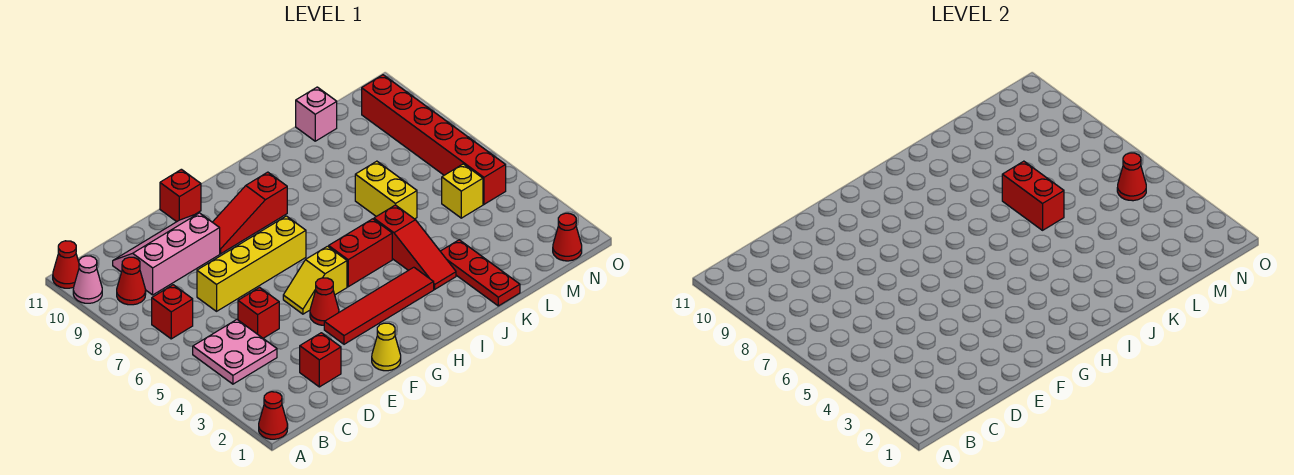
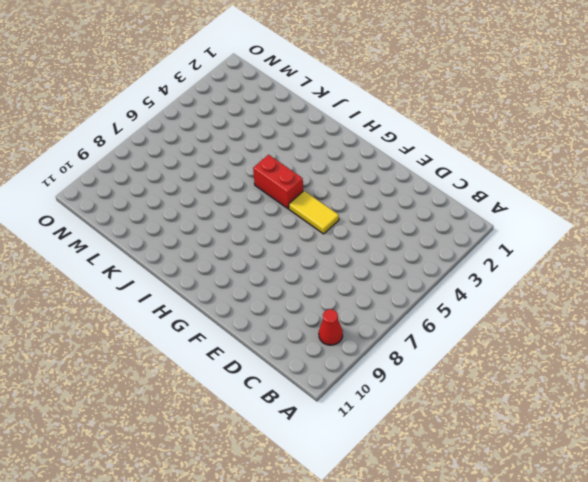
yellow 1x2 tile [289,191,339,234] -> yellow 1x2 slope [283,246,347,314]
none -> red 1x1 cone [259,392,288,439]
none -> pink 1x1 cone [73,256,102,303]
none -> red 1x1 cone [53,241,79,288]

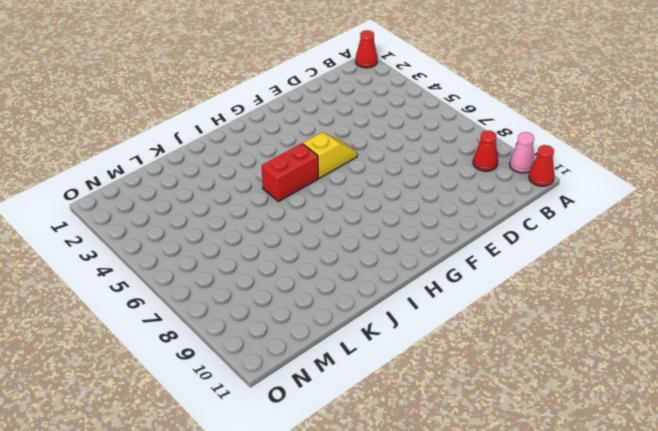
none -> pink 2x2 plate [193,320,277,384]
none -> red 1x1 brick [152,285,193,339]
none -> pink 2x3 slope [113,213,220,295]

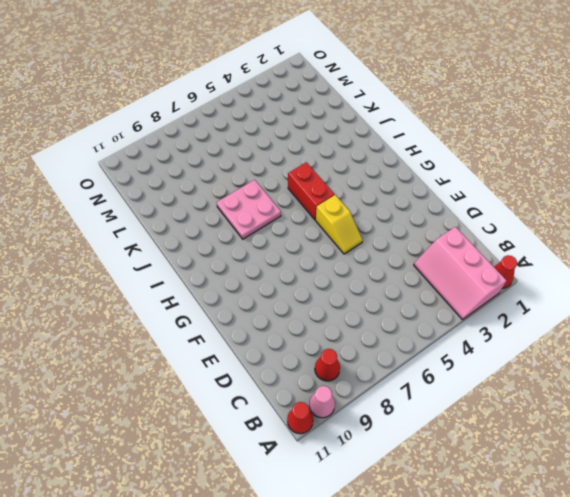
pink 2x3 slope [414,227,507,320] -> pink 2x3 slope moved to [113,213,220,295]
pink 2x2 plate [217,180,281,239] -> pink 2x2 plate moved to [193,320,277,384]
none -> red 1x1 brick [152,285,193,339]
none -> red 1x1 brick [300,333,341,387]
none -> red 1x1 brick [238,287,279,338]

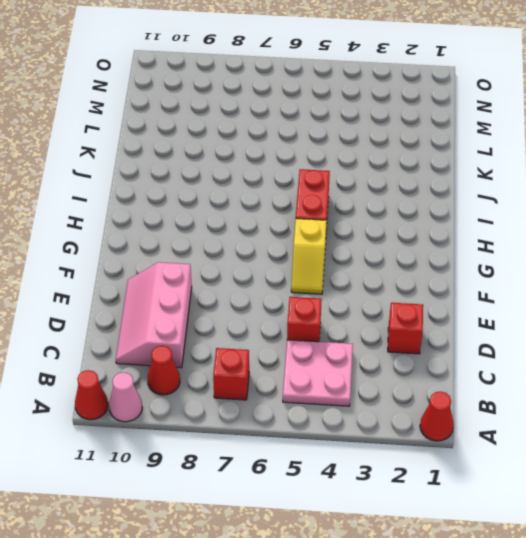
none -> yellow 1x4 brick [197,216,306,311]
none -> yellow 1x1 cone [372,323,401,371]
none -> red 1x4 tile [324,267,434,344]

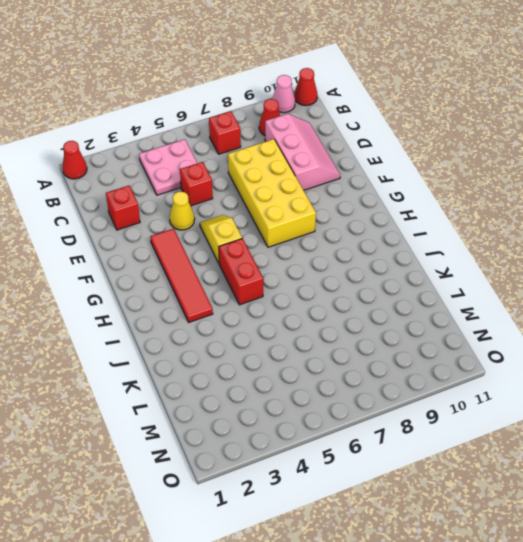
yellow 2x4 brick [228,139,316,247] -> yellow 1x4 brick [197,216,306,311]
yellow 1x1 cone [170,191,195,230] -> yellow 1x1 cone moved to [372,323,401,371]
none -> red 1x1 cone [310,278,339,325]
none -> red 1x3 slope [213,172,287,254]
none -> red 1x1 brick [160,169,201,222]

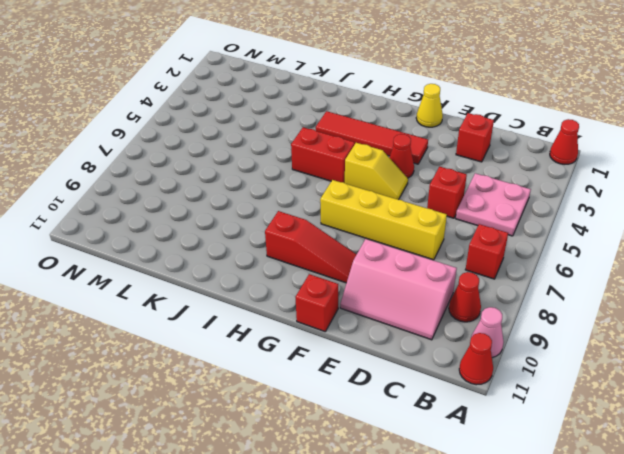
none -> red 1x3 slope [374,205,456,289]
none -> red 1x3 plate [440,240,520,306]
none -> yellow 1x2 brick [355,161,417,219]

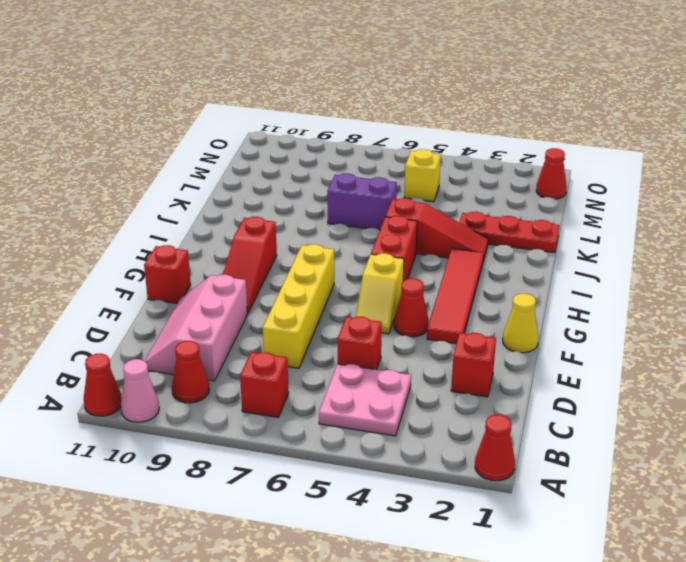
purple 1x2 brick [327,173,397,230] -> yellow 1x2 brick [355,161,417,219]
none -> pink 1x1 brick [296,87,337,141]
none -> red 1x6 brick [362,75,506,204]
none -> red 1x2 brick [1002,161,1064,230]

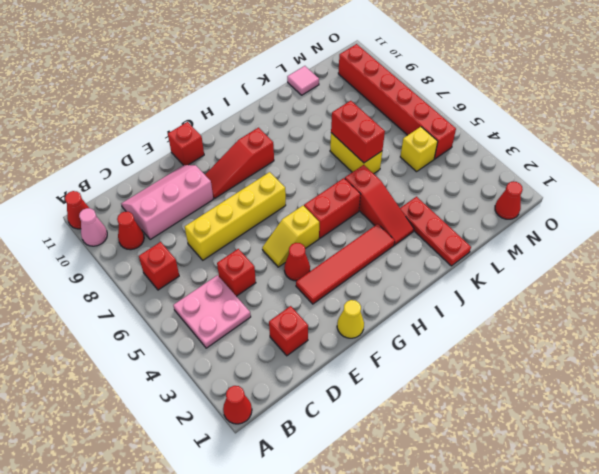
pink 1x1 tile [287,66,319,95] -> pink 1x1 brick [296,87,337,141]
none -> red 1x1 cone [1117,153,1146,201]

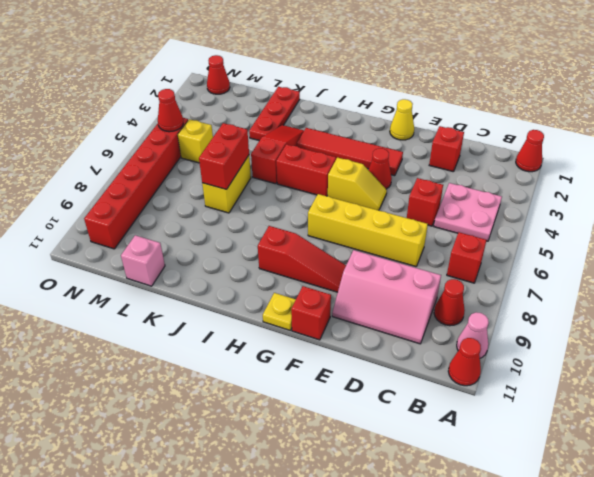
yellow 1x1 plate [263,293,296,330] -> none

